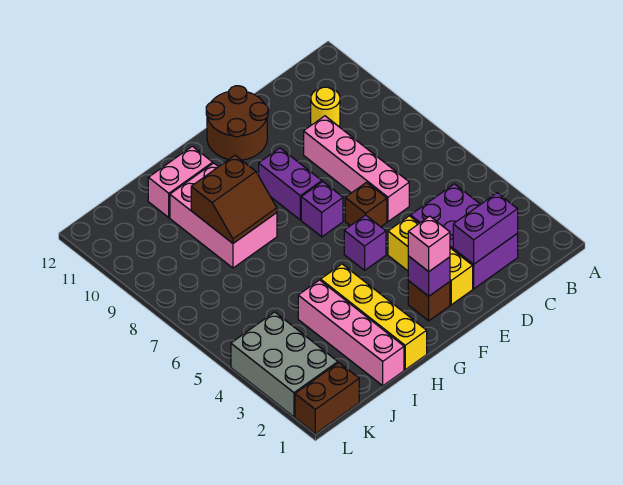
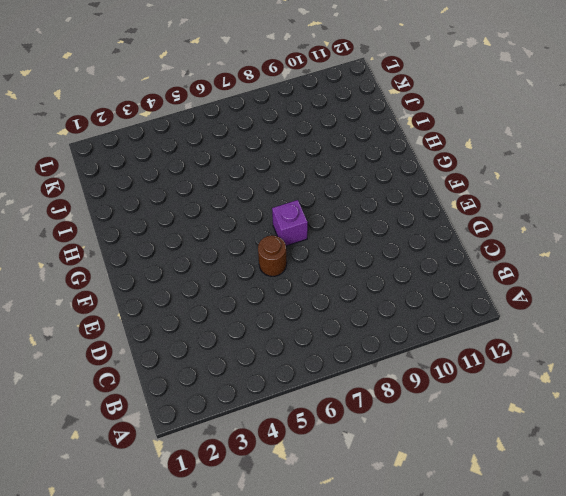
brown 1x1 round brick [258,235,287,276] -> brown 1x1 brick [345,182,387,227]
none -> purple 2x3 brick [411,184,518,289]
none -> yellow 1x1 round brick [311,87,340,126]
none -> pink 1x4 brick [304,116,409,222]

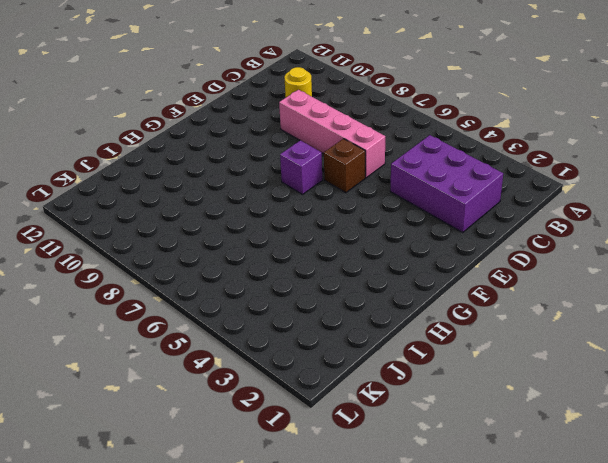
none -> yellow 1x3 brick [388,216,473,305]
none -> brown 2x2 round brick [206,86,268,160]
none -> brown 1x1 brick [408,281,450,321]

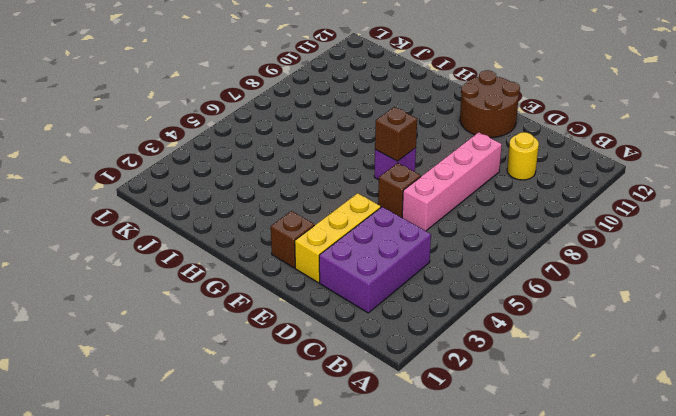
brown 1x1 brick [375,107,417,161] -> none
none -> purple 1x1 brick [344,215,386,270]
none -> purple 1x2 brick [259,148,322,220]
none -> yellow 1x4 brick [321,264,427,370]

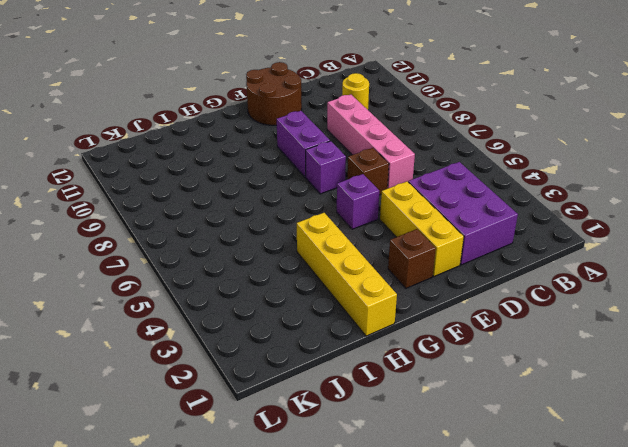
none -> pink 2x3 brick [170,163,277,268]
none -> pink 1x2 brick [148,146,213,218]
none -> pink 1x4 brick [298,280,404,386]

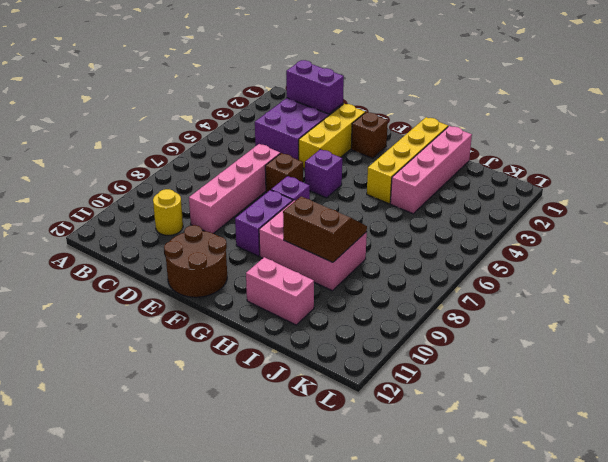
pink 2x3 brick [259,200,367,291] -> pink 2x3 brick turned to [170,163,277,268]
none -> brown 1x2 brick [295,363,359,434]
none -> grey 2x3 brick [231,312,338,417]
none -> purple 1x1 brick [408,256,450,296]

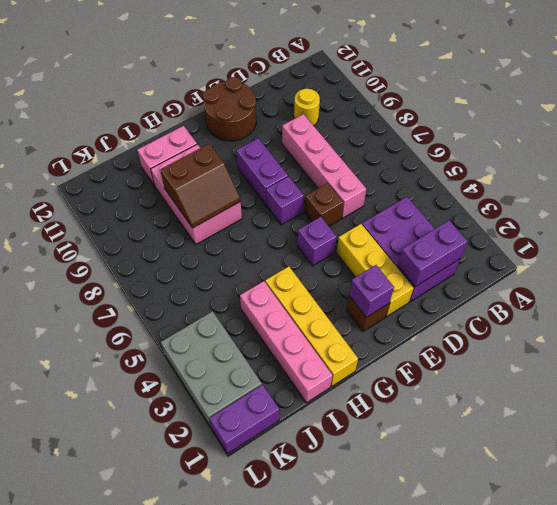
purple 1x2 brick [209,385,279,453] -> brown 1x2 brick [295,363,359,434]
none -> pink 1x1 brick [408,216,450,272]

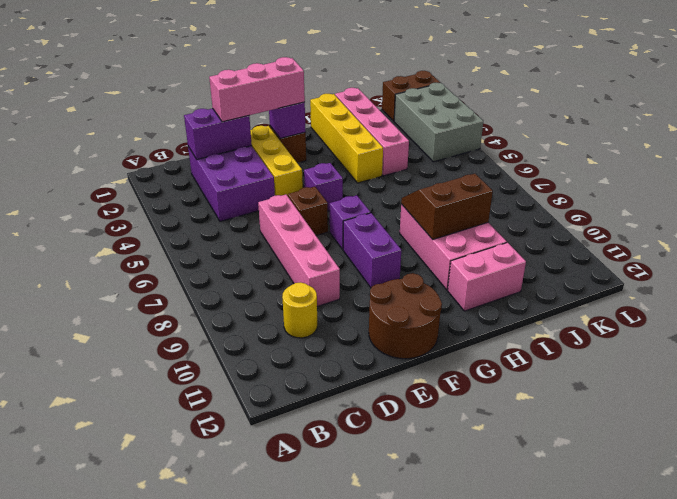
pink 1x3 brick [209,57,305,122] -> pink 1x1 brick [408,216,450,272]

